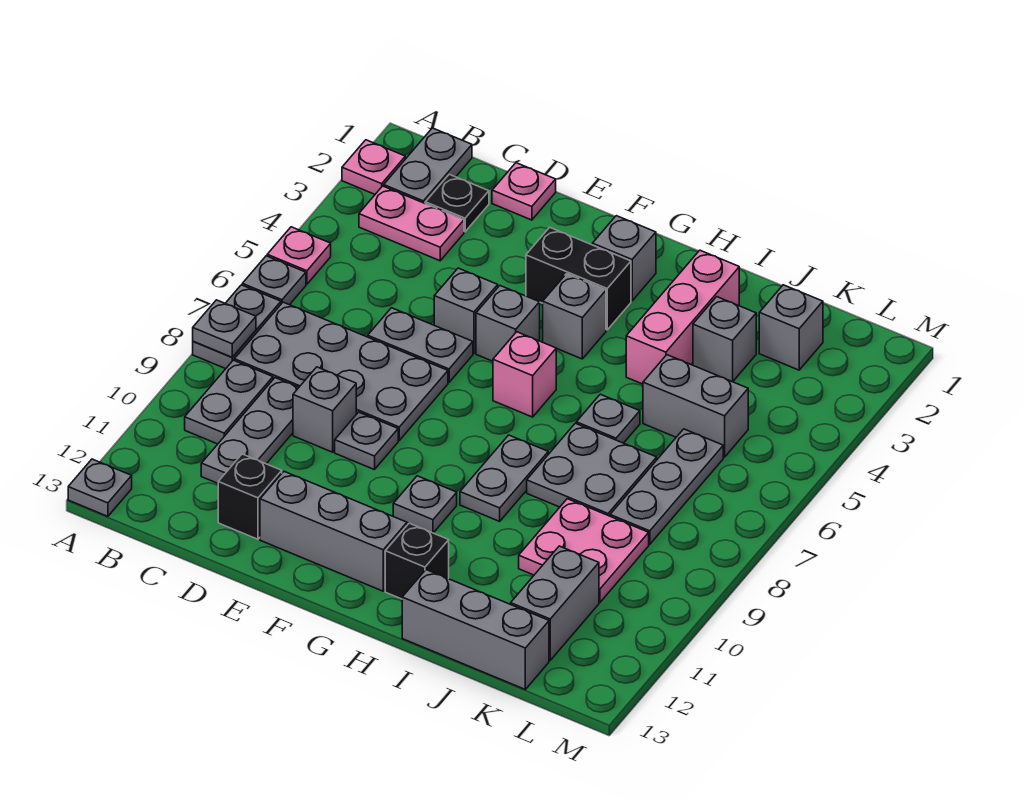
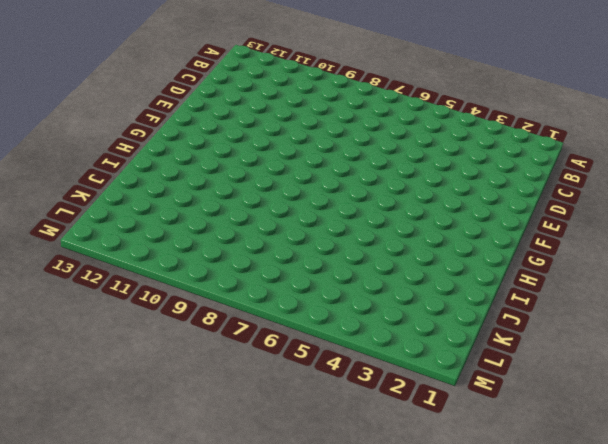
none -> pink 1x1 plate [342,140,405,194]
none -> pink 1x1 plate [267,227,331,284]
none -> grey 1x1 plate [242,256,306,305]
none -> grey 1x2 plate [193,285,281,369]

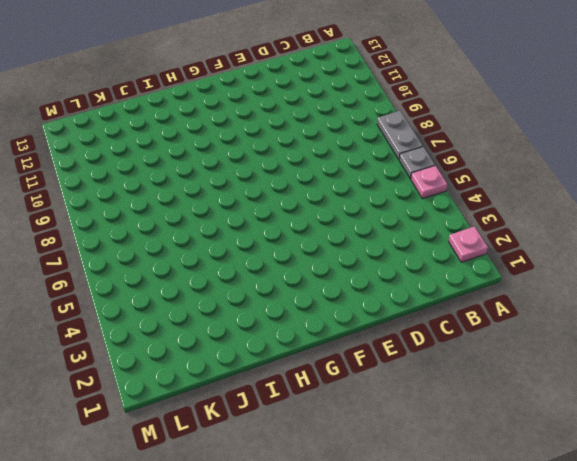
none -> grey 1x1 plate [68,459,132,516]
none -> grey 1x2 plate [384,128,472,203]
none -> pink 1x2 plate [359,186,464,261]
none -> grey 2x4 plate [234,302,448,440]

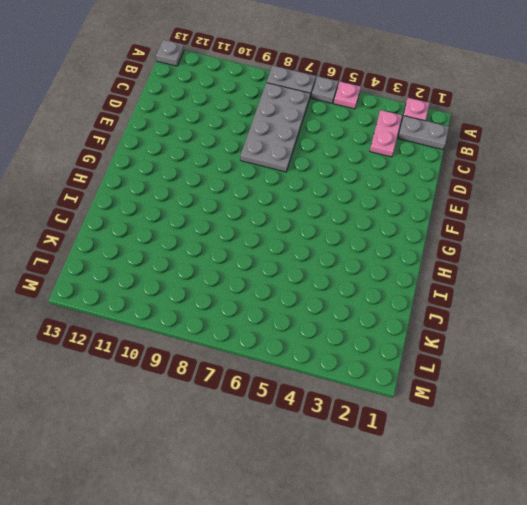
none -> grey 1x2 plate [185,360,273,444]
none -> black 1x1 plate [425,174,489,232]
none -> grey 1x3 plate [201,378,299,483]
none -> pink 1x1 plate [492,163,556,220]

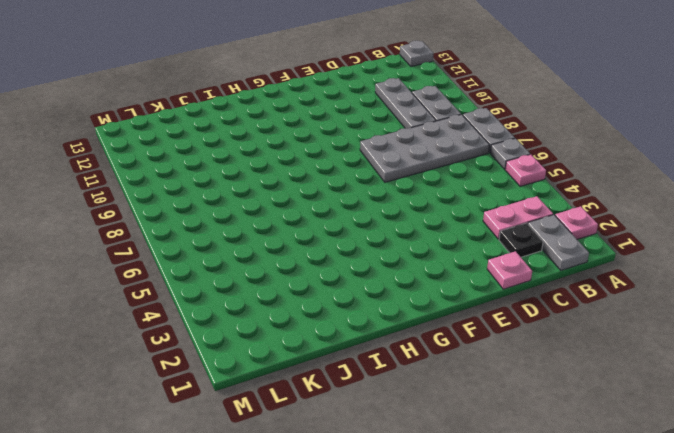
none -> grey 1x2 plate [368,308,473,382]
none -> grey 1x1 brick [293,367,356,452]
none -> black 1x1 brick [218,454,282,539]
none -> grey 1x1 brick [434,268,498,353]

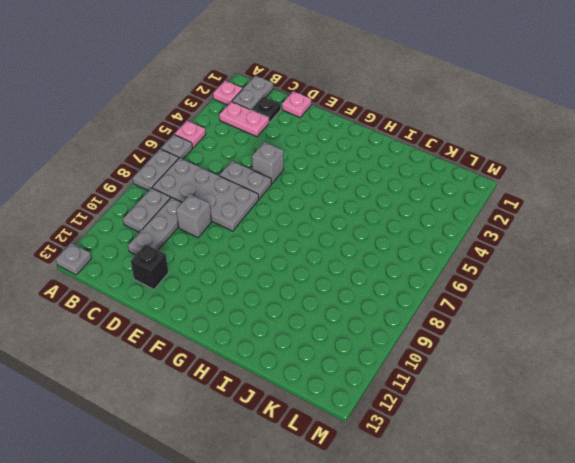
none -> grey 1x1 plate [335,412,398,470]
none -> grey 1x3 brick [260,472,407,591]
none -> black 1x2 brick [526,227,631,330]
none -> grey 1x1 brick [476,286,540,361]

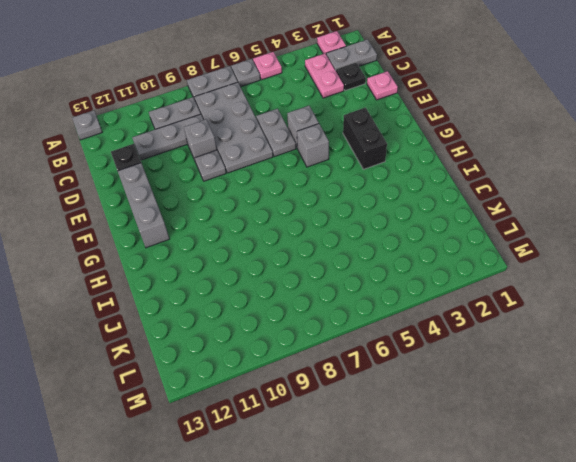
none -> grey 1x1 brick [592,216,656,301]
none -> grey 1x1 brick [543,274,606,359]
none -> pink 1x1 brick [493,332,556,417]
none -> grey 1x1 plate [393,476,457,533]

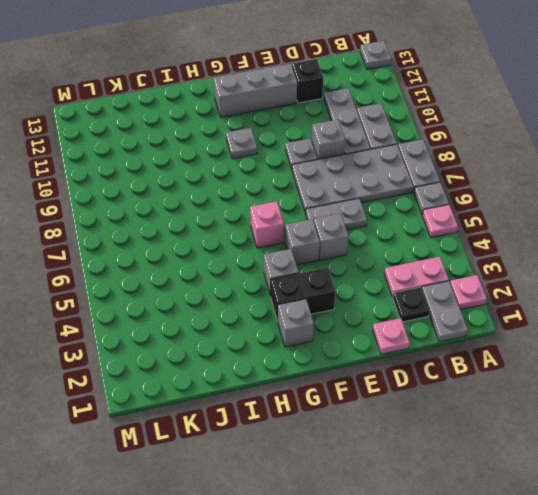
none -> grey 1x2 plate [460,435,548,521]
none -> black 1x1 brick [385,523,449,599]
none -> pink 1x3 brick [626,250,739,384]
none -> grey 1x1 plate [576,394,640,443]

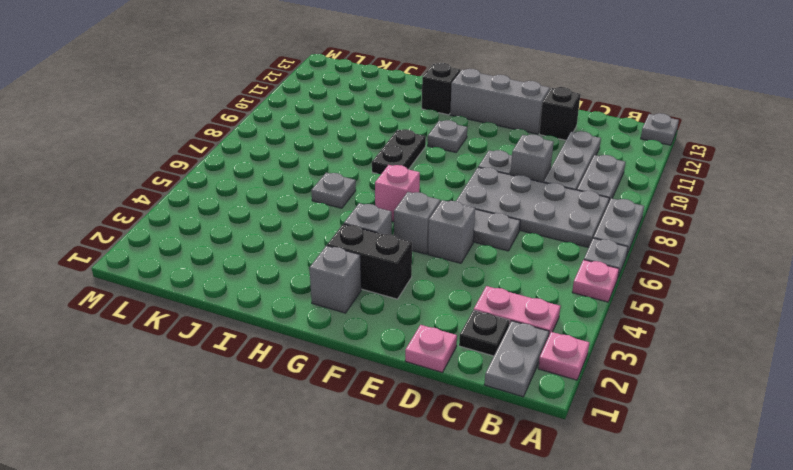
black 1x2 plate [372,129,426,174] -> grey 1x2 plate [460,435,548,521]
none -> pink 1x3 brick [626,250,739,384]
none -> grey 2x2 plate [527,423,657,516]
none -> grey 1x3 brick [402,570,549,689]
none -> grey 1x1 brick [693,297,756,382]

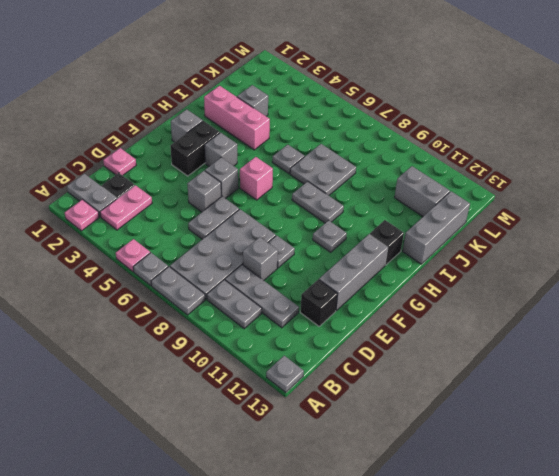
none -> grey 1x2 brick [643,355,748,457]
none -> pink 2x2 plate [519,499,649,602]
none -> grey 1x1 brick [759,285,823,370]
none -> grey 1x3 plate [610,429,723,544]

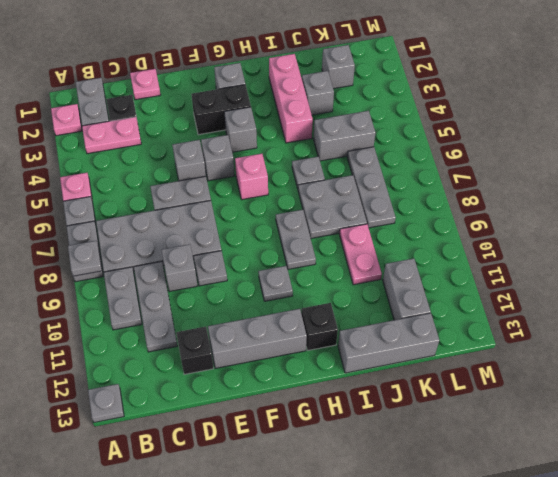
pink 1x2 plate [339,224,382,285] -> pink 2x2 plate [519,499,649,602]

